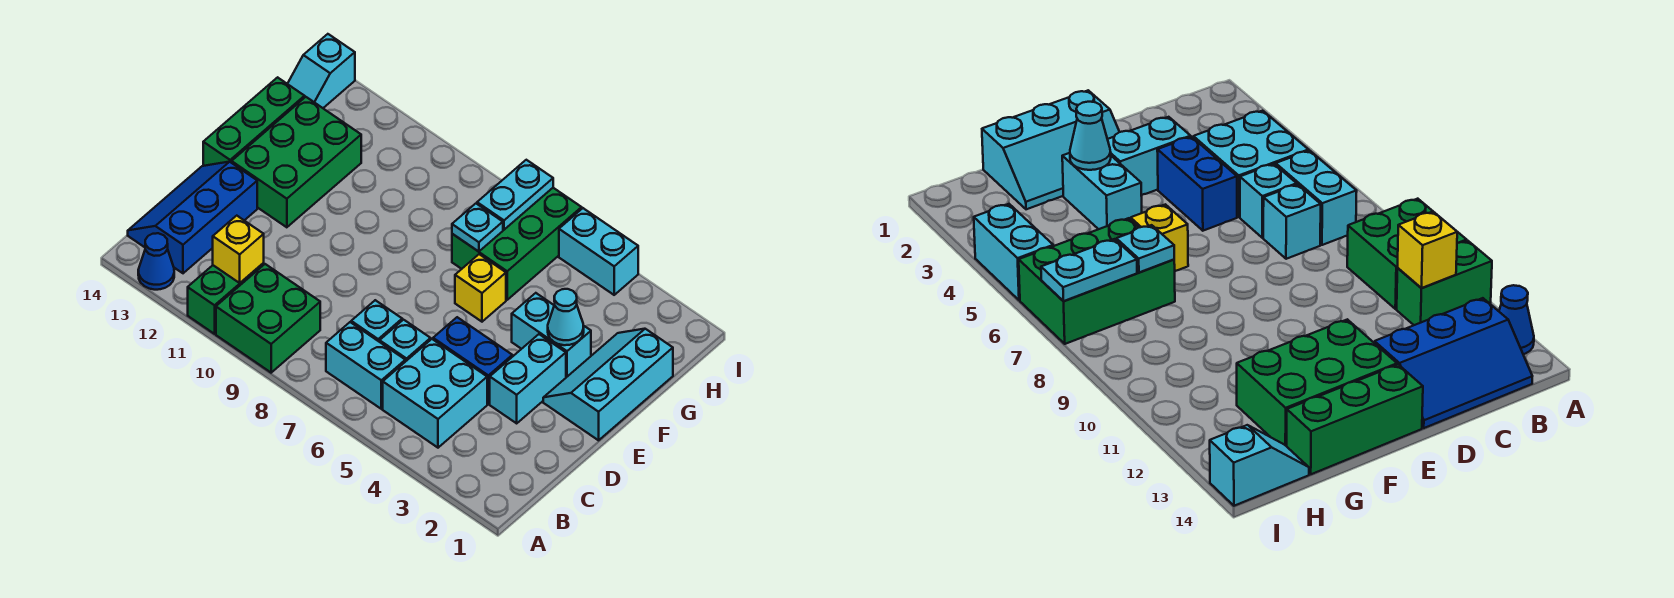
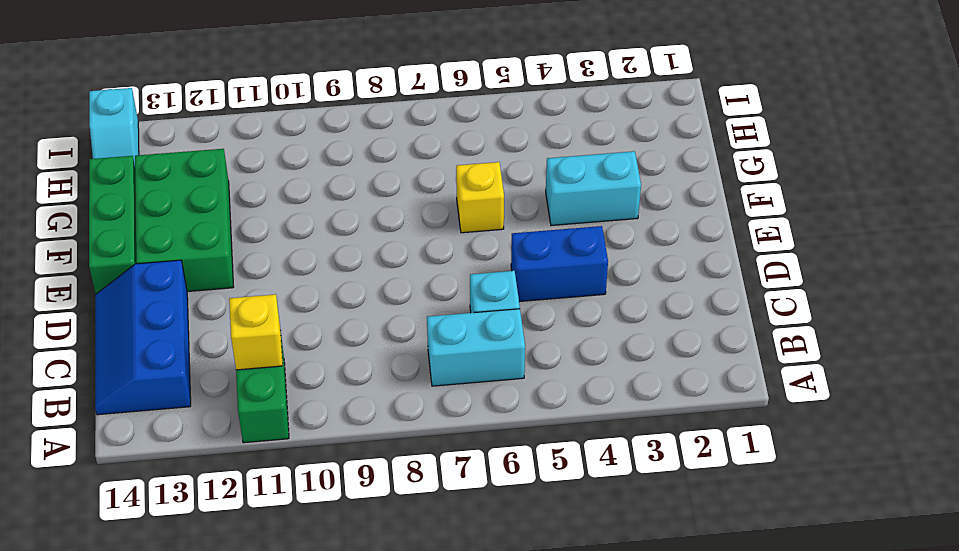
none -> green 2x2 brick [216,264,320,373]
none -> blue 1x1 cone [138,233,174,290]
none -> cyan 2x2 brick [383,339,487,448]

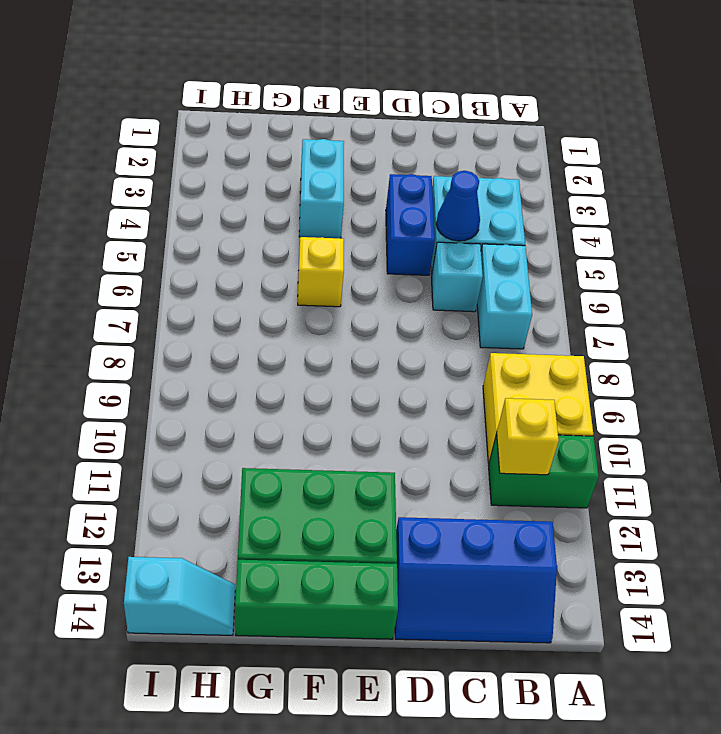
yellow 2x2 brick [483,353,593,463] -> green 2x2 brick [216,264,320,373]
blue 1x1 cone [436,171,480,241] -> blue 1x1 cone moved to [138,233,174,290]
none -> cyan 1x1 brick [351,300,402,342]
none -> cyan 1x2 brick [490,334,566,423]
none -> cyan 2x3 slope [543,329,673,440]

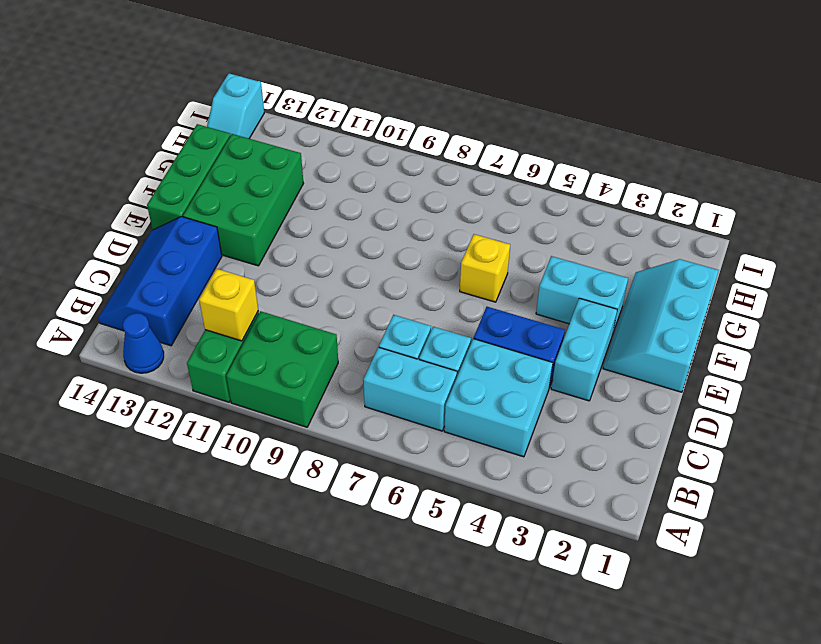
none -> green 2x3 brick [452,188,582,300]
none -> cyan 1x2 brick [559,208,638,295]
none -> cyan 1x1 cone [548,289,584,345]

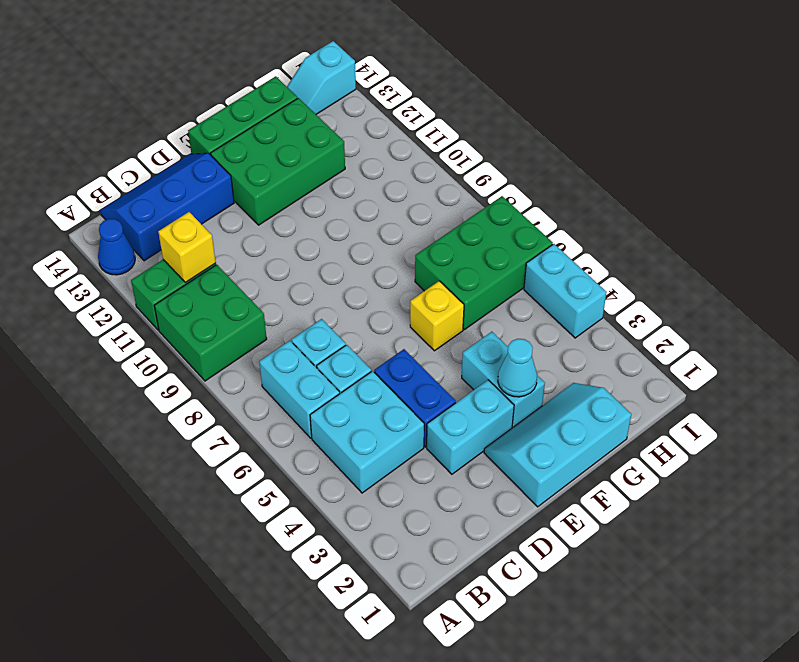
none -> cyan 1x1 plate [452,204,503,252]
none -> cyan 1x2 plate [477,160,553,230]

